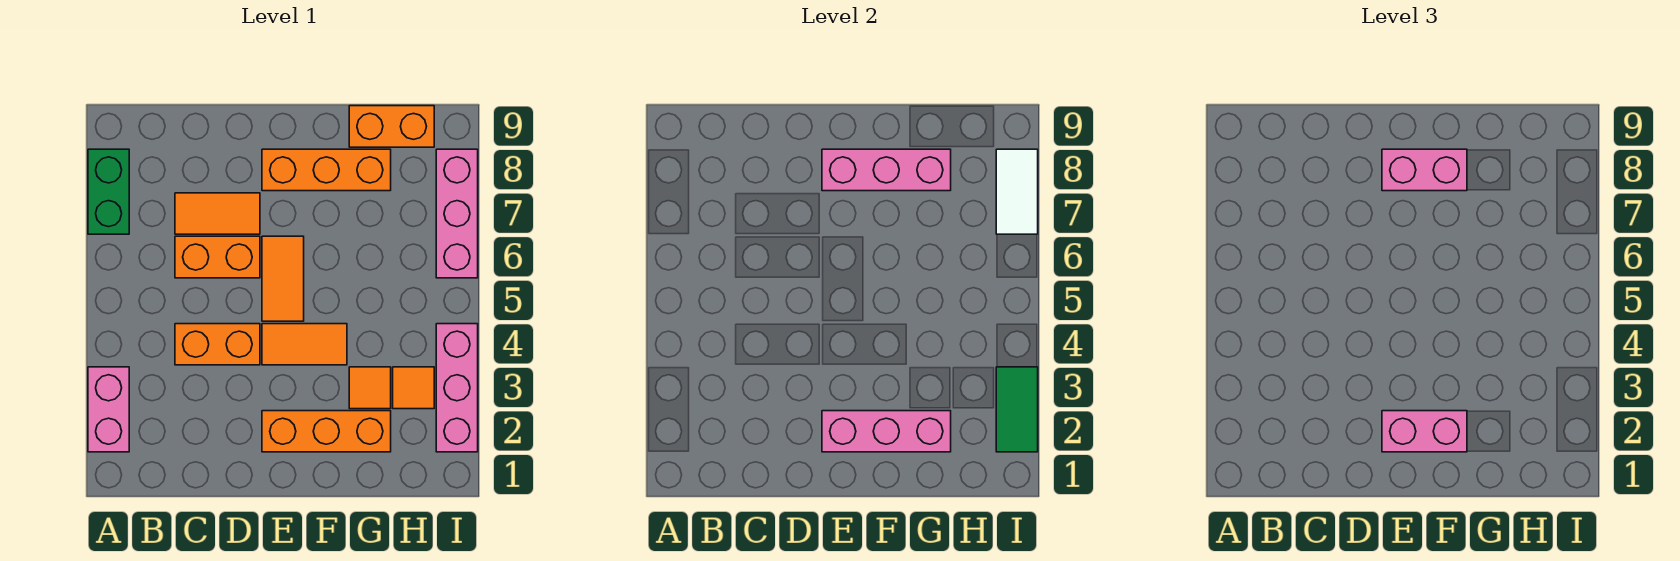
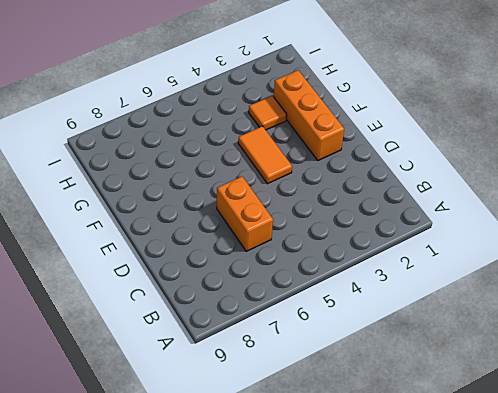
none -> pink 1x2 brick [88,367,129,452]
none -> green 1x2 brick [88,149,129,234]
none -> orange 1x2 brick [175,324,260,365]

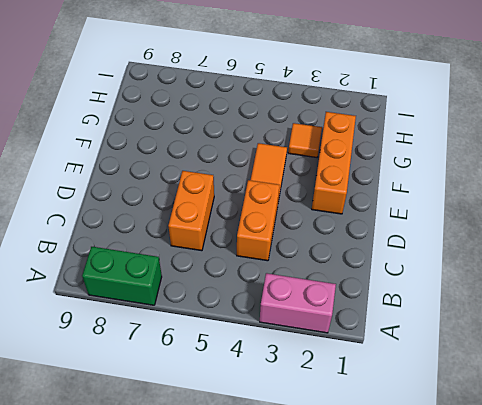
none -> orange 1x2 tile [175,193,260,234]
none -> orange 1x2 tile [262,236,304,321]
none -> orange 1x3 brick [262,149,391,191]

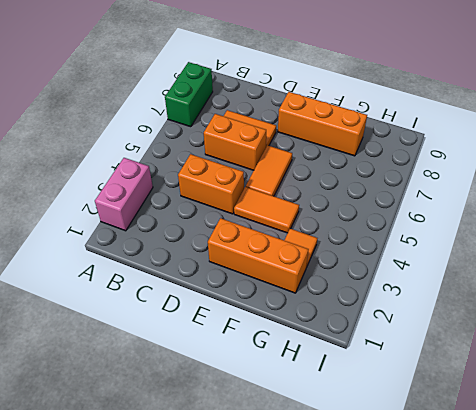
none -> orange 1x2 brick [349,106,434,147]
none -> orange 1x1 tile [393,367,434,409]
none -> pink 1x3 brick [436,324,478,452]

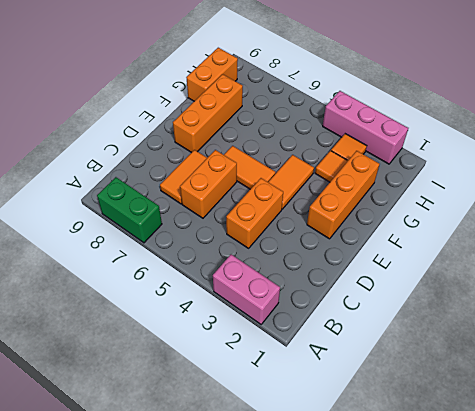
none -> pink 1x3 brick [436,149,478,278]
none -> pink 1x3 brick [822,411,951,452]
none -> pink 1x3 brick [822,149,951,191]

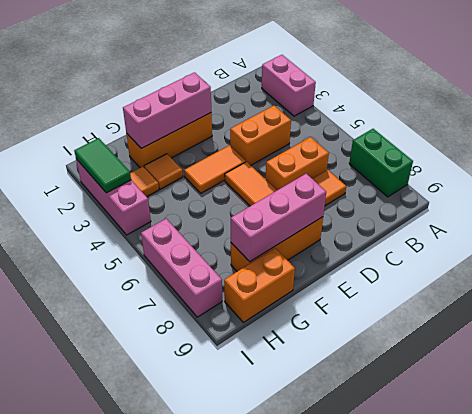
none -> white 1x2 tile [996,149,1038,234]
none -> pink 1x2 brick [1382,411,1467,452]
none -> pink 1x2 brick [1382,149,1467,191]

